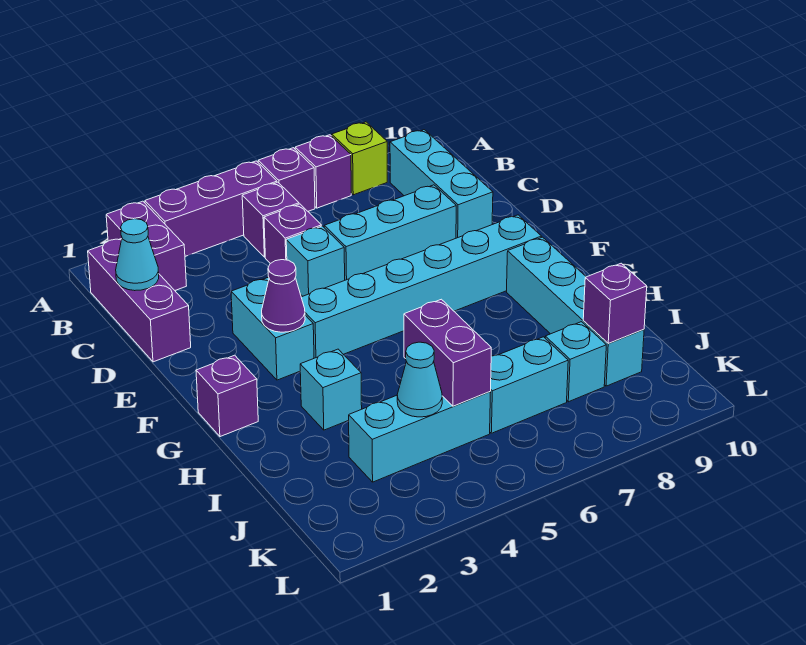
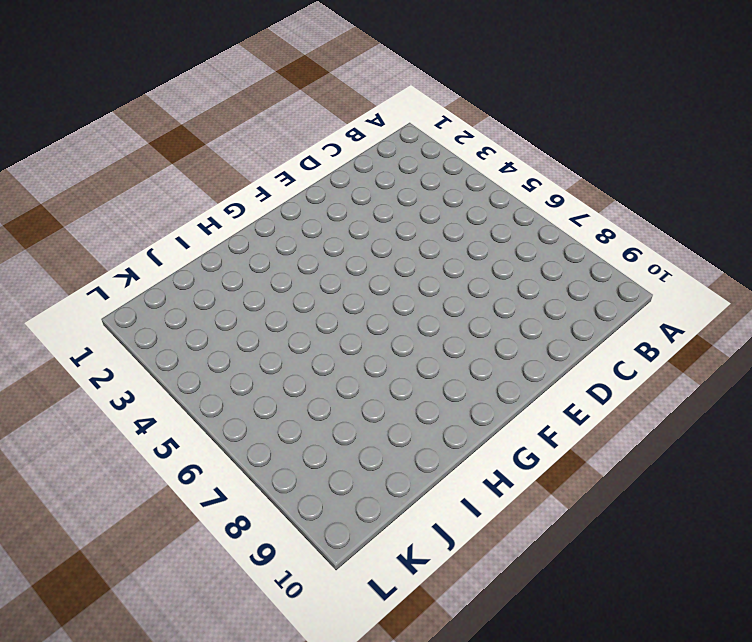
none -> purple 1x2 brick [106,201,186,291]
none -> purple 1x3 brick [145,161,277,256]
none -> purple 1x1 brick [258,148,315,211]

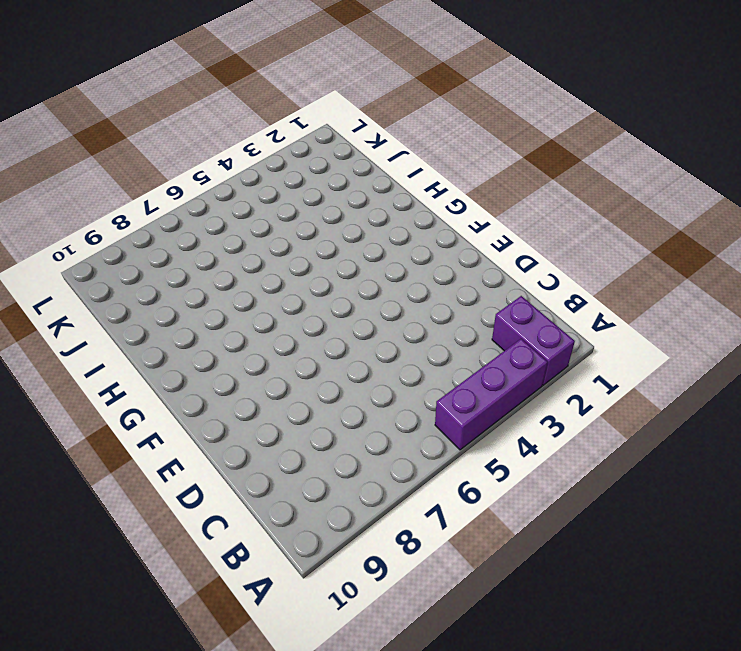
none -> purple 1x1 brick [258,148,315,211]
none -> purple 1x1 brick [295,135,351,208]
none -> lime 1x1 brick [332,122,387,195]

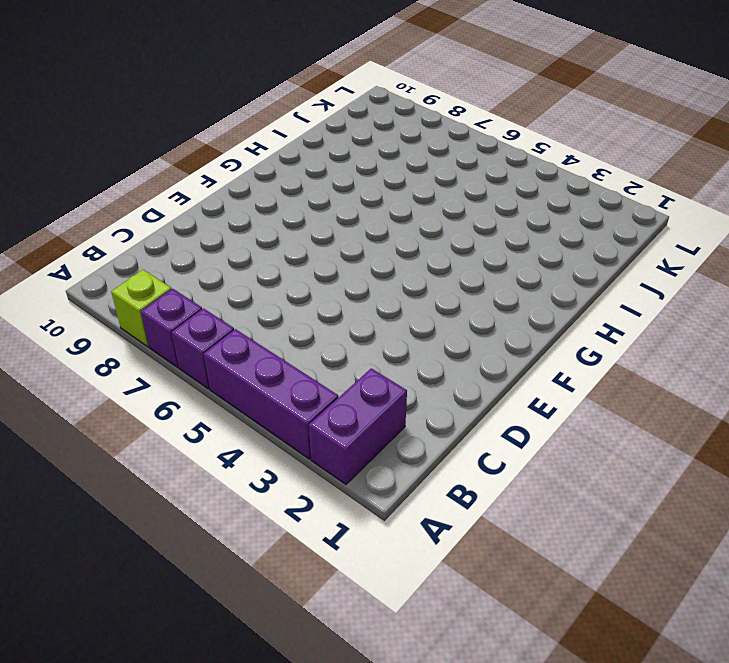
none -> purple 1x3 brick [88,239,191,362]
none -> purple 1x1 brick [242,182,299,257]
none -> cyan 1x3 brick [390,130,493,238]

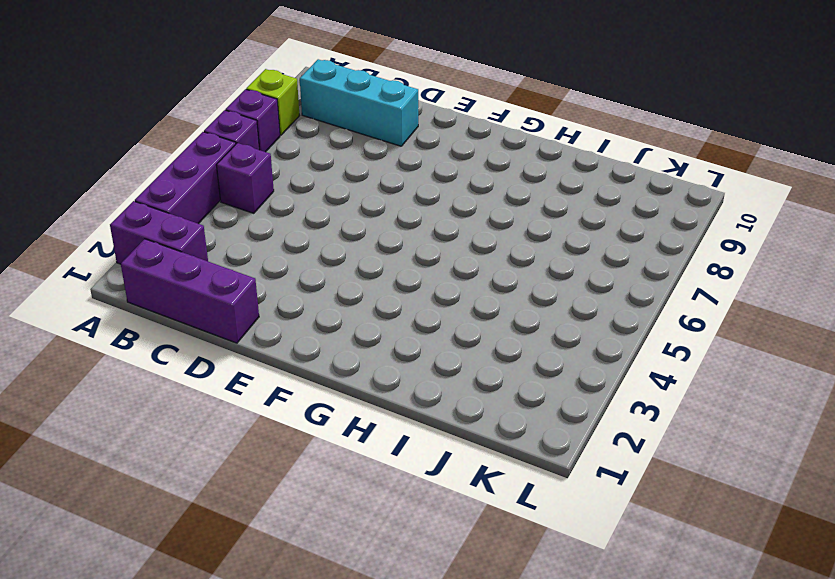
none -> purple 1x1 brick [264,204,321,264]
none -> cyan 1x1 brick [286,226,345,296]
none -> cyan 1x3 brick [324,185,456,280]

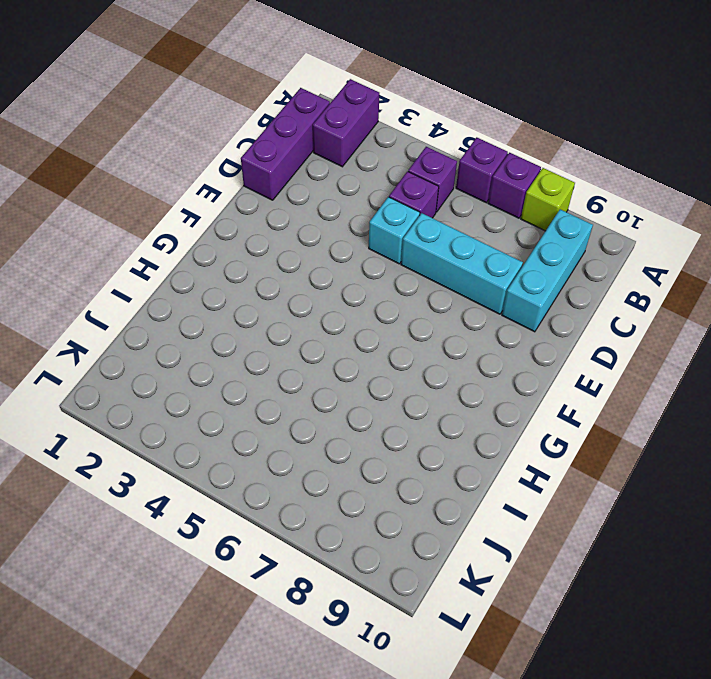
none -> purple 1x3 brick [145,161,277,256]
none -> cyan 1x2 brick [231,277,314,380]
none -> cyan 1x6 brick [301,215,541,358]

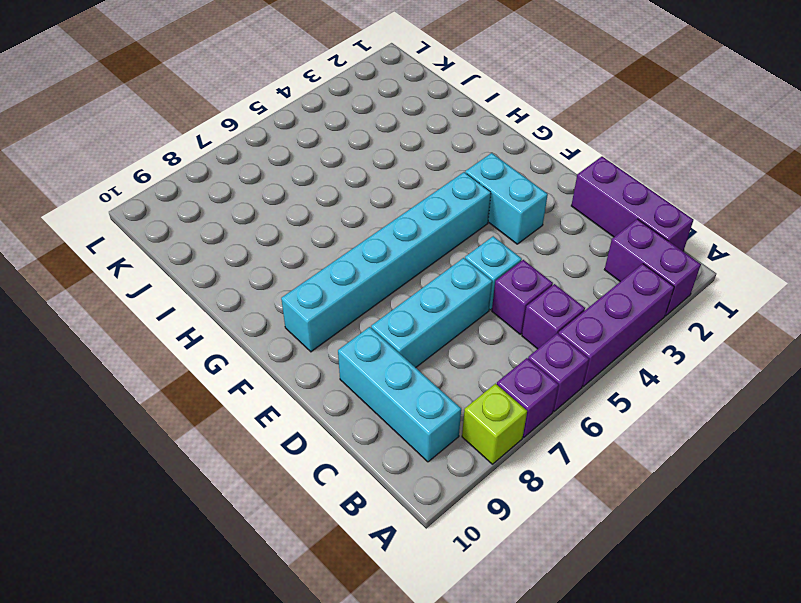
none -> purple 1x1 brick [196,355,258,437]
none -> cyan 1x4 brick [507,237,644,386]
none -> cyan 1x1 brick [300,349,362,430]

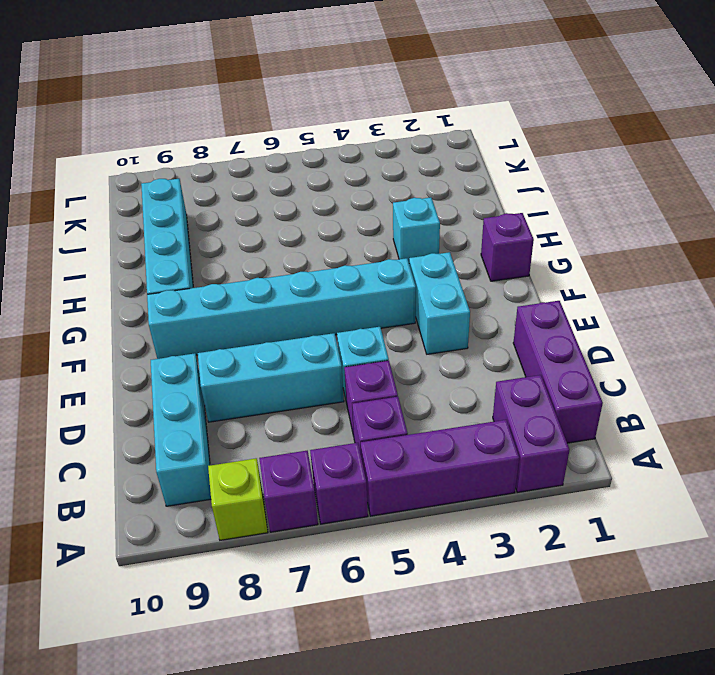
none -> cyan 1x3 brick [349,392,491,482]
none -> cyan 1x2 brick [490,337,568,433]
none -> cyan 1x1 brick [545,322,606,402]

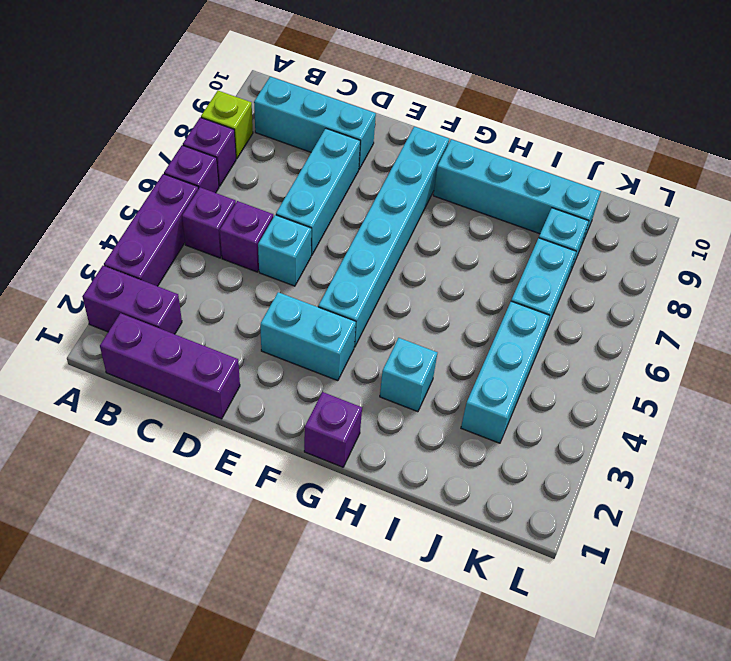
none -> cyan 1x1 cone [116,219,159,291]
none -> purple 1x1 cone [262,260,305,332]
none -> purple 1x2 brick [404,299,491,406]

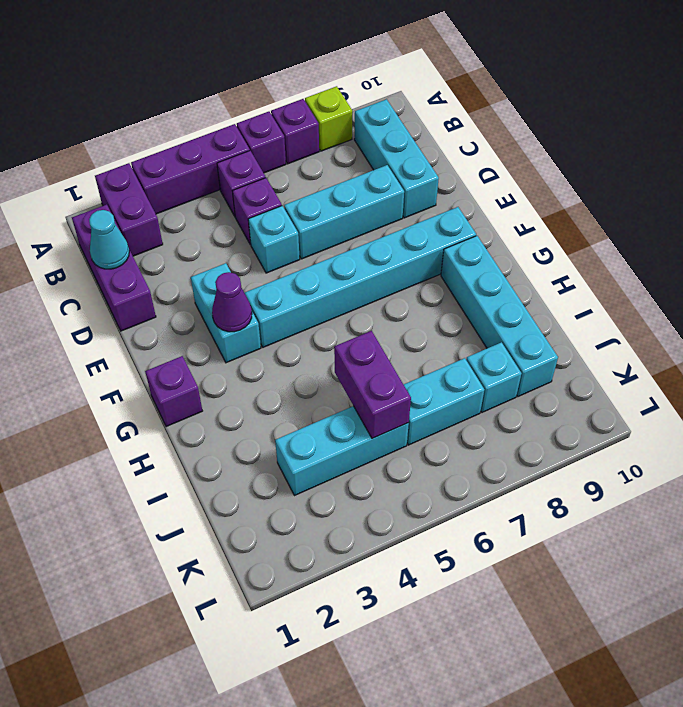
none -> cyan 1x1 brick [300,349,362,430]
none -> cyan 1x1 cone [397,342,442,417]
none -> purple 1x1 brick [583,263,647,343]

